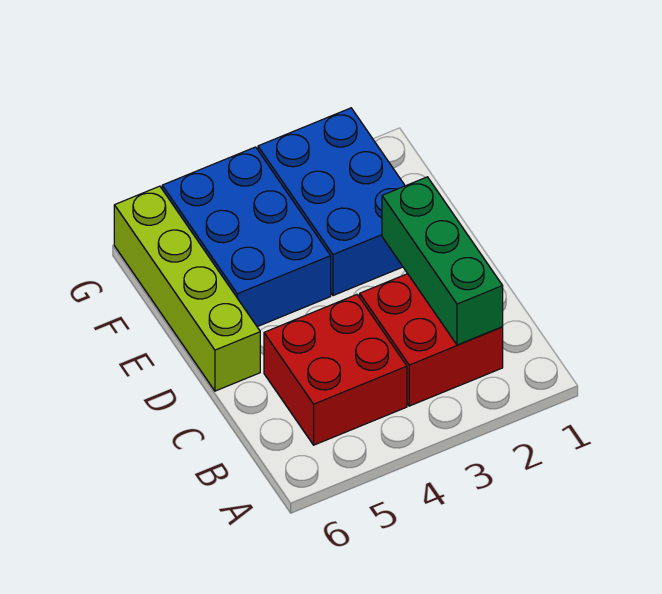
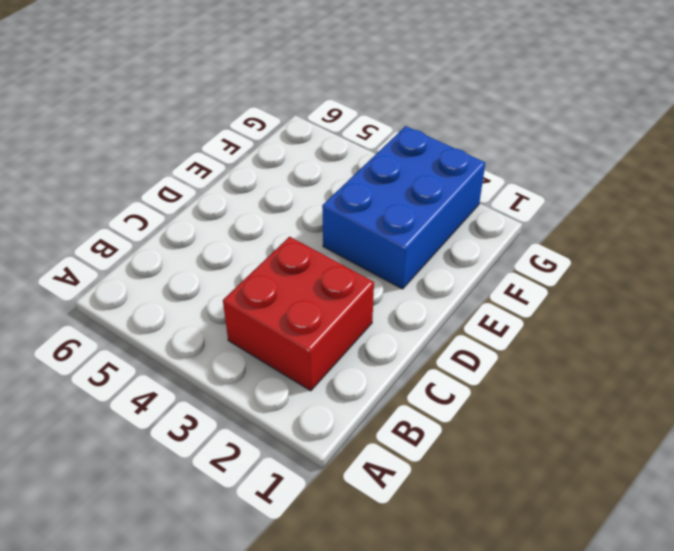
none -> red 2x2 brick [264,295,407,445]
none -> lime 1x4 brick [114,186,260,391]

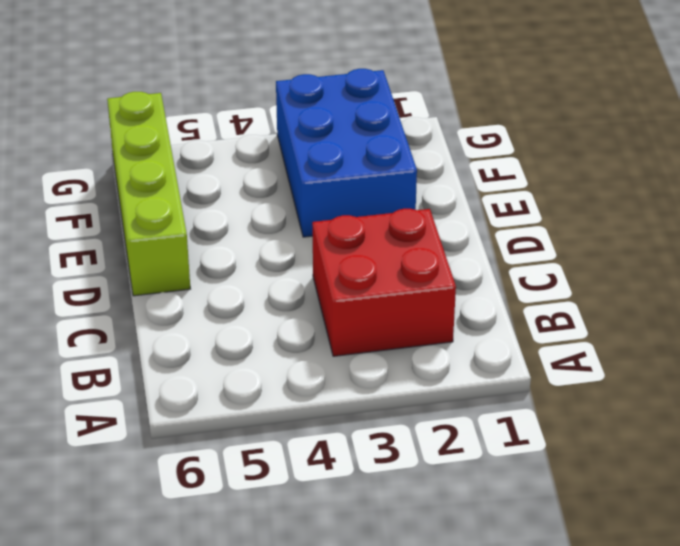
none -> red 2x2 brick [264,295,407,445]
none -> blue 2x3 brick [162,147,331,327]

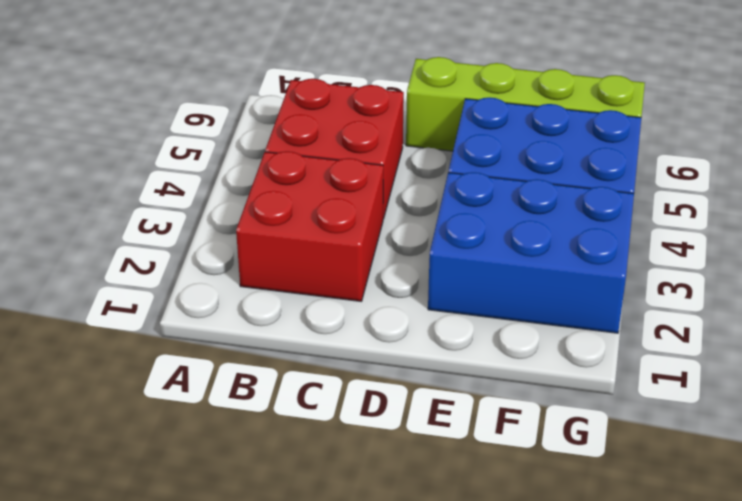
none -> green 1x3 brick [382,177,503,345]

